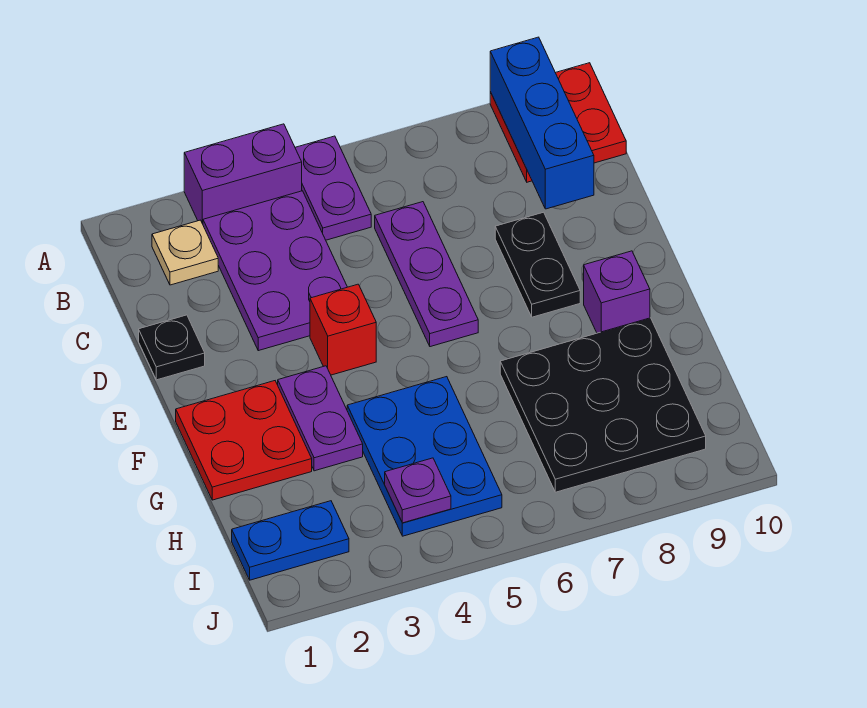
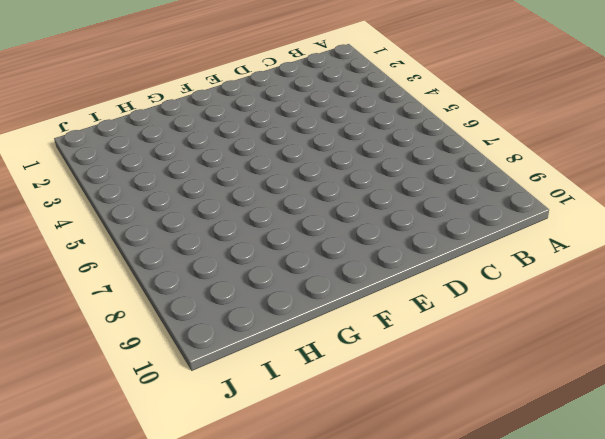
none -> purple 1x2 brick [184,124,302,224]
none -> purple 1x2 plate [295,136,371,240]
none -> red 2x2 plate [490,63,626,182]

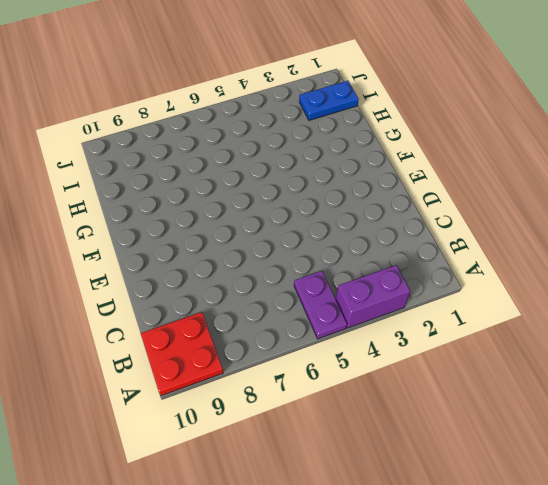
none -> tan 1x1 plate [152,220,218,285]
none -> purple 2x3 plate [203,191,347,351]
none -> purple 1x3 plate [375,202,478,347]

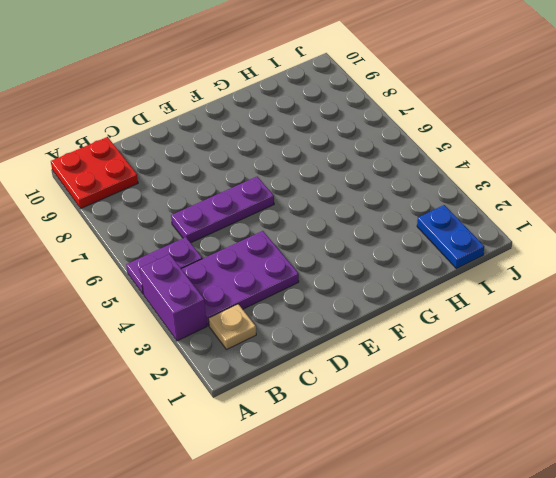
none -> black 1x1 plate [139,315,205,380]
none -> black 1x2 plate [495,212,580,317]
none -> red 1x1 brick [310,284,376,375]

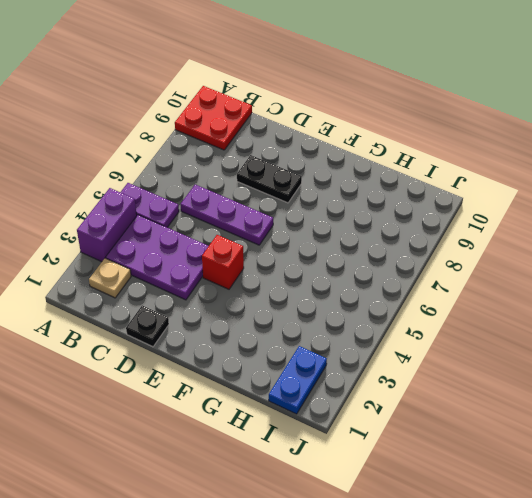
none -> red 2x2 plate [176,381,312,500]
none -> purple 1x2 plate [278,366,363,471]
none -> purple 1x1 brick [584,251,650,333]

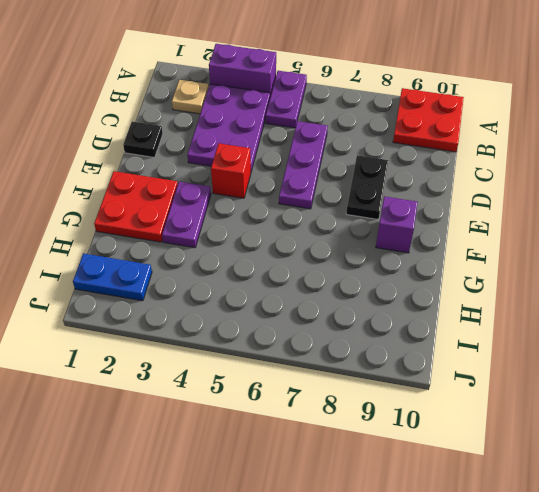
none -> blue 2x3 plate [347,377,502,536]
none -> black 3x3 plate [500,318,706,492]
none -> blue 1x3 brick [490,37,594,209]

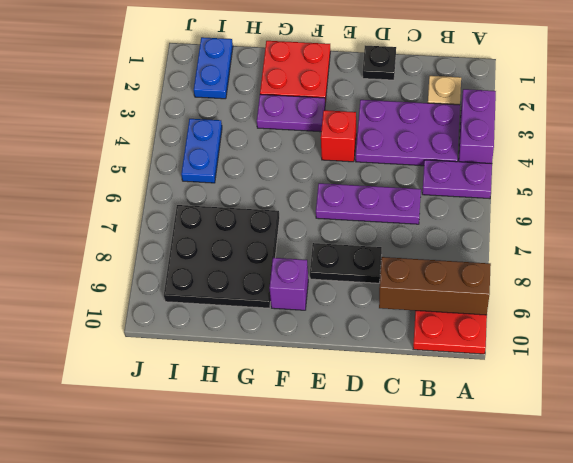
brown 1x3 brick [379,257,491,315] -> blue 1x3 brick [490,37,594,209]
blue 1x2 plate [181,119,222,183] -> blue 2x3 plate [347,377,502,536]
none -> purple 1x1 plate [385,458,451,523]

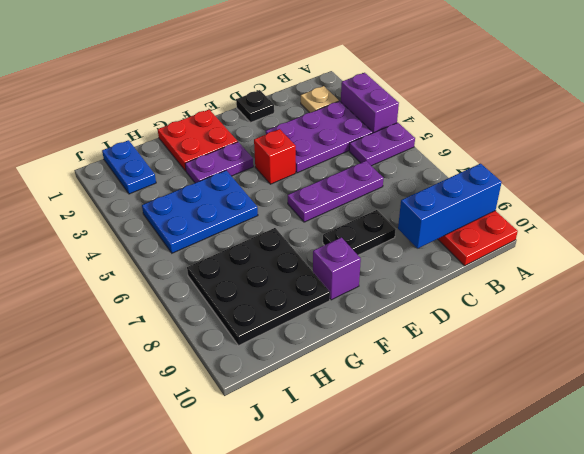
none -> purple 1x1 plate [385,458,451,523]

